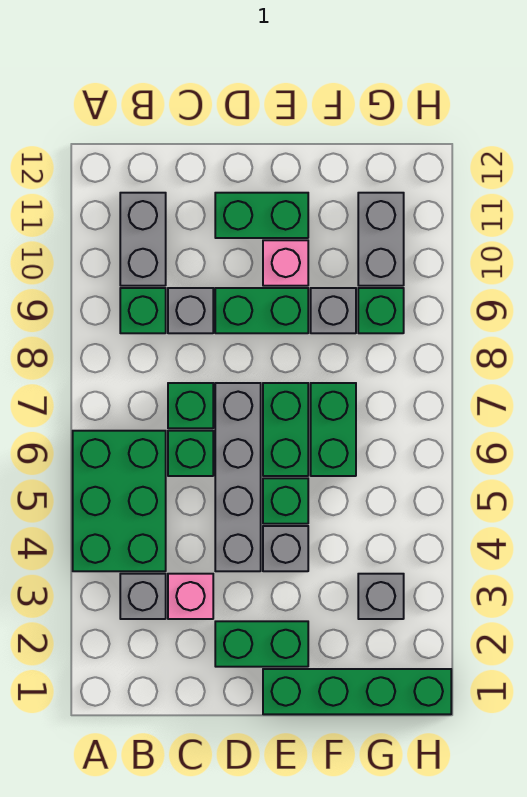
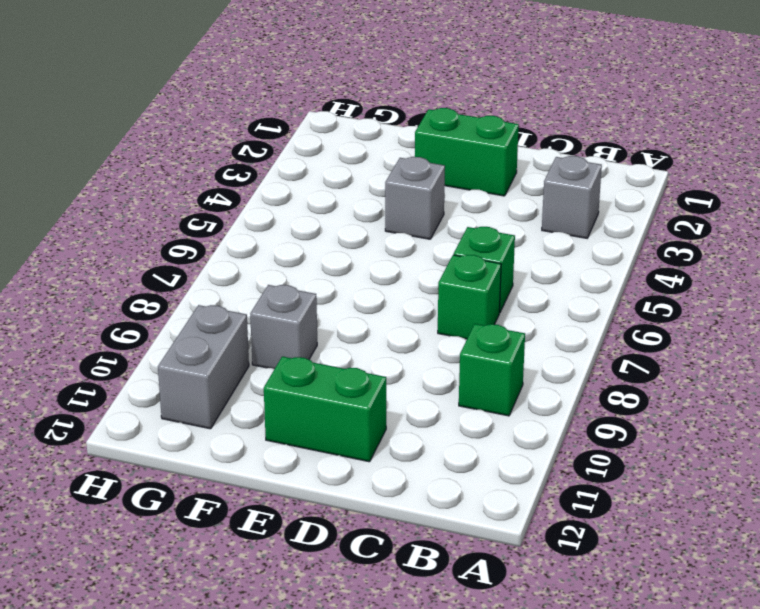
none -> green 2x3 brick [73,431,166,571]
none -> grey 1x2 brick [120,193,166,286]
none -> pink 1x1 brick [168,574,213,619]

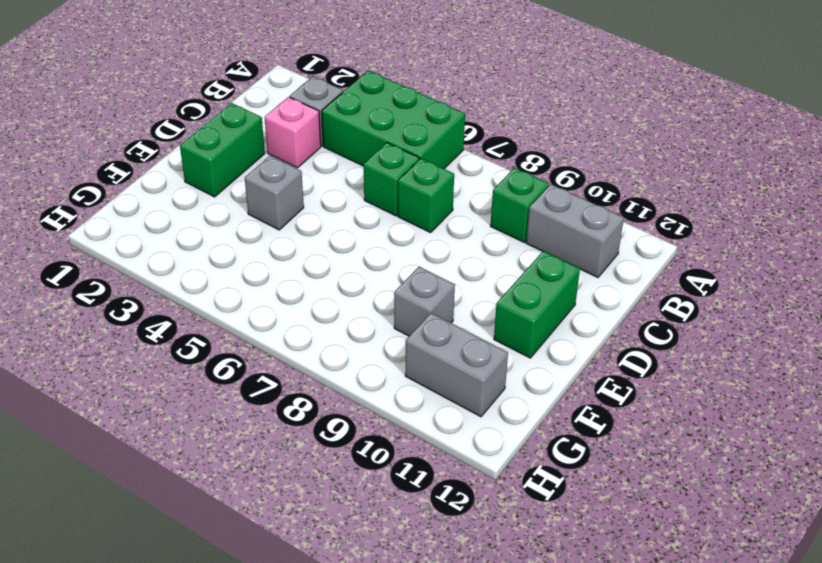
none -> grey 1x1 brick [168,288,213,333]
none -> grey 1x4 brick [215,383,261,571]
none -> green 1x2 brick [215,288,308,333]

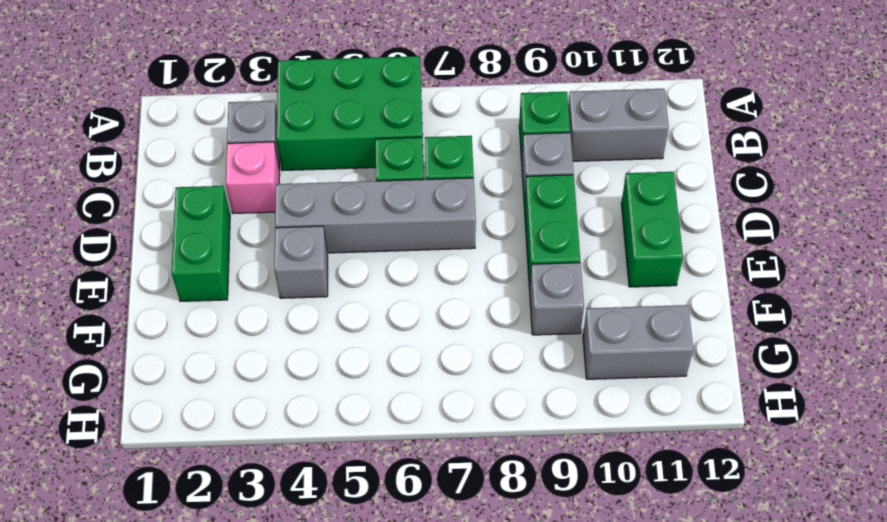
none -> green 1x4 brick [263,669,451,714]
none -> green 1x1 brick [263,478,308,524]
none -> green 1x2 brick [263,383,308,476]

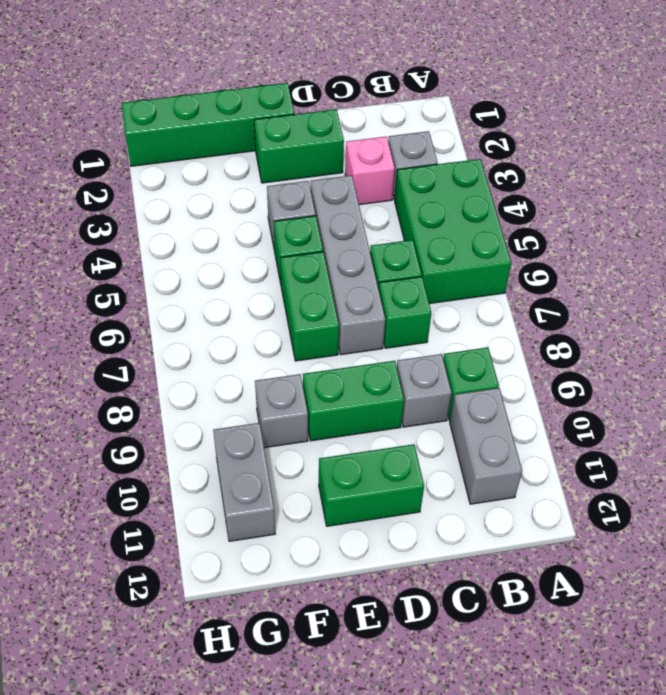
none -> pink 1x1 brick [263,240,308,286]
none -> green 1x2 brick [311,383,356,476]
none -> grey 1x1 brick [358,574,404,619]

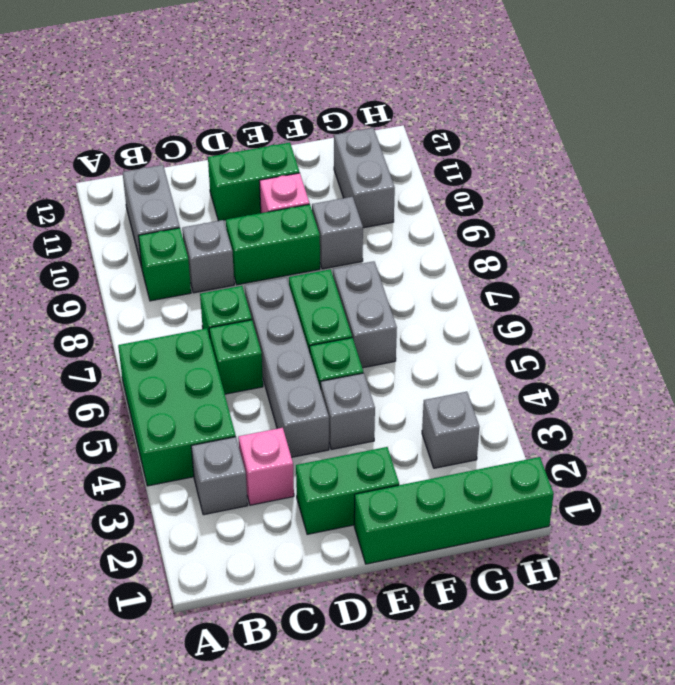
grey 1x2 brick [333,261,397,368] -> green 1x2 brick [311,383,356,476]
none -> green 1x1 brick [358,288,404,333]

